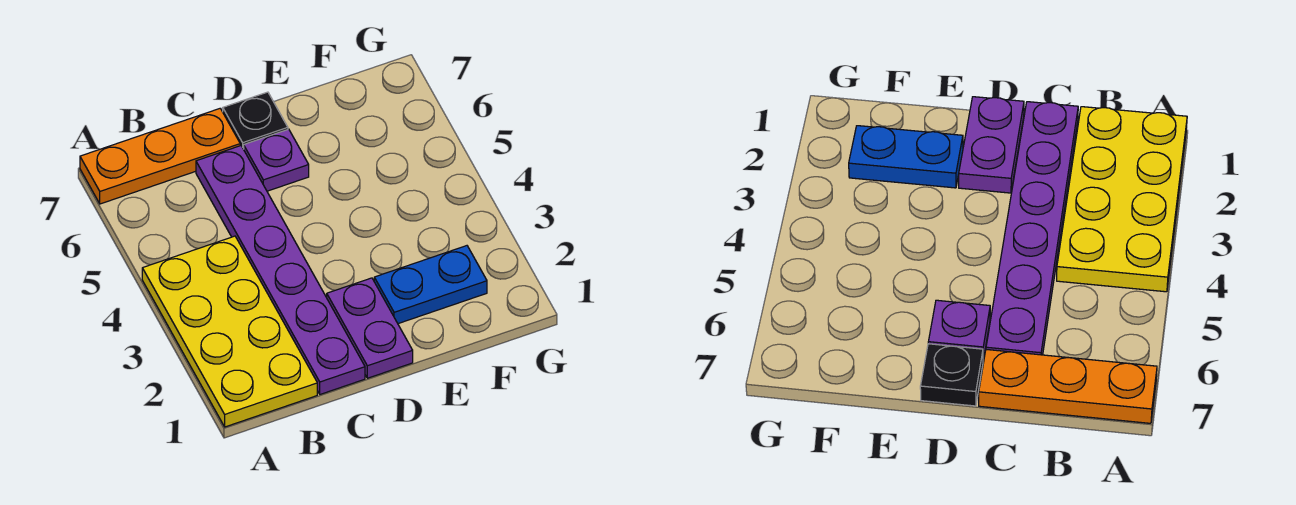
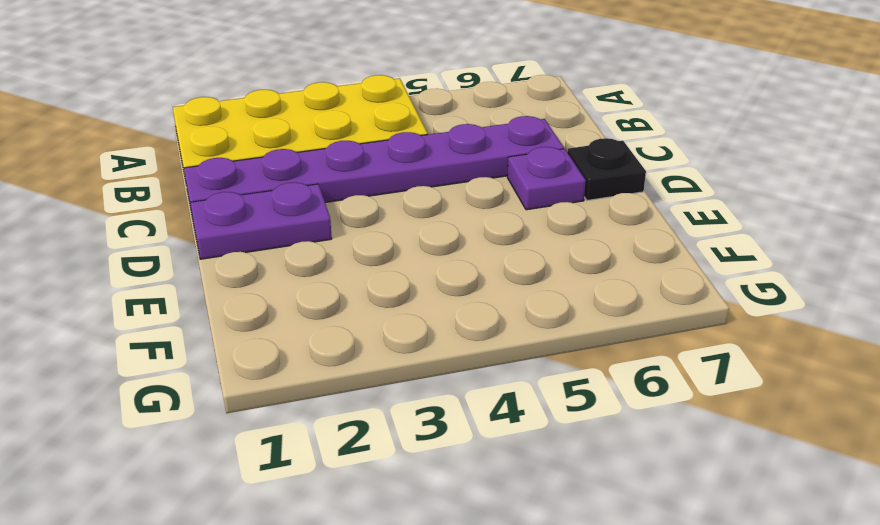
none -> orange 1x3 plate [80,109,240,204]
none -> blue 1x2 plate [374,246,487,324]

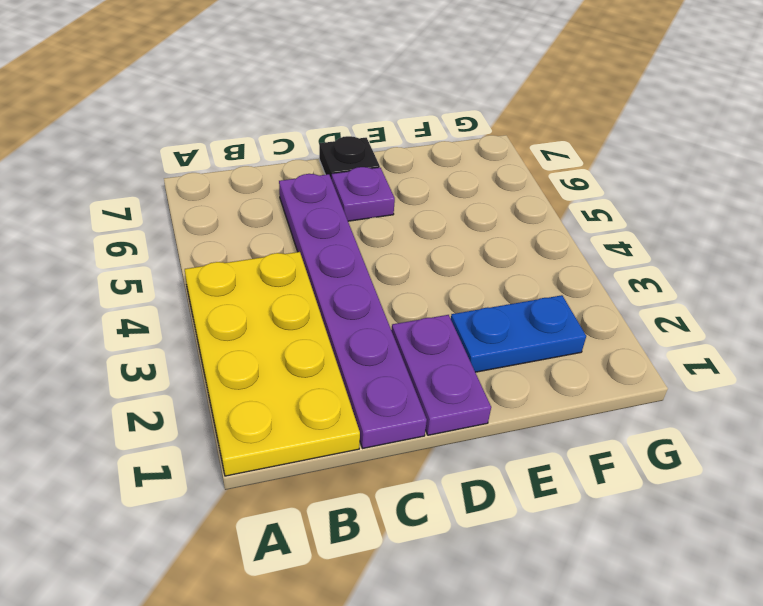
none -> orange 1x3 plate [80,109,240,204]

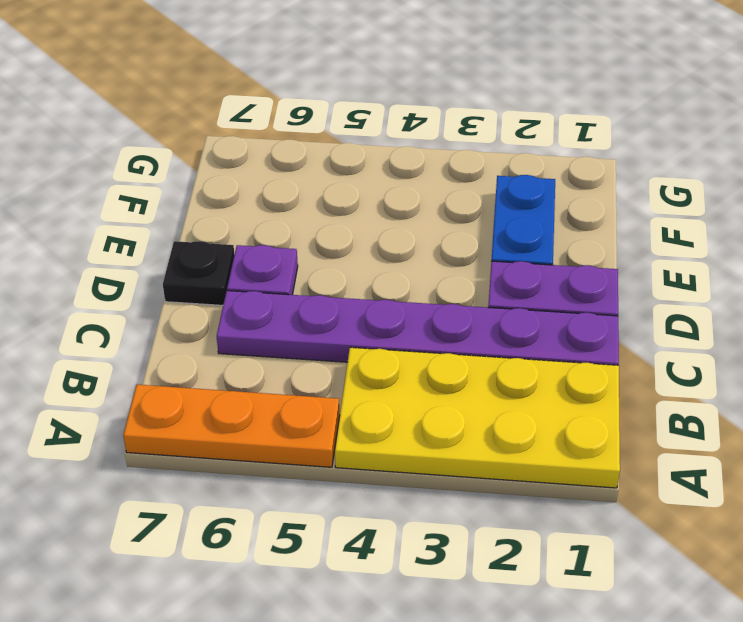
orange 1x3 plate [123,385,340,467] -> orange 1x3 plate turned to [80,109,240,204]

